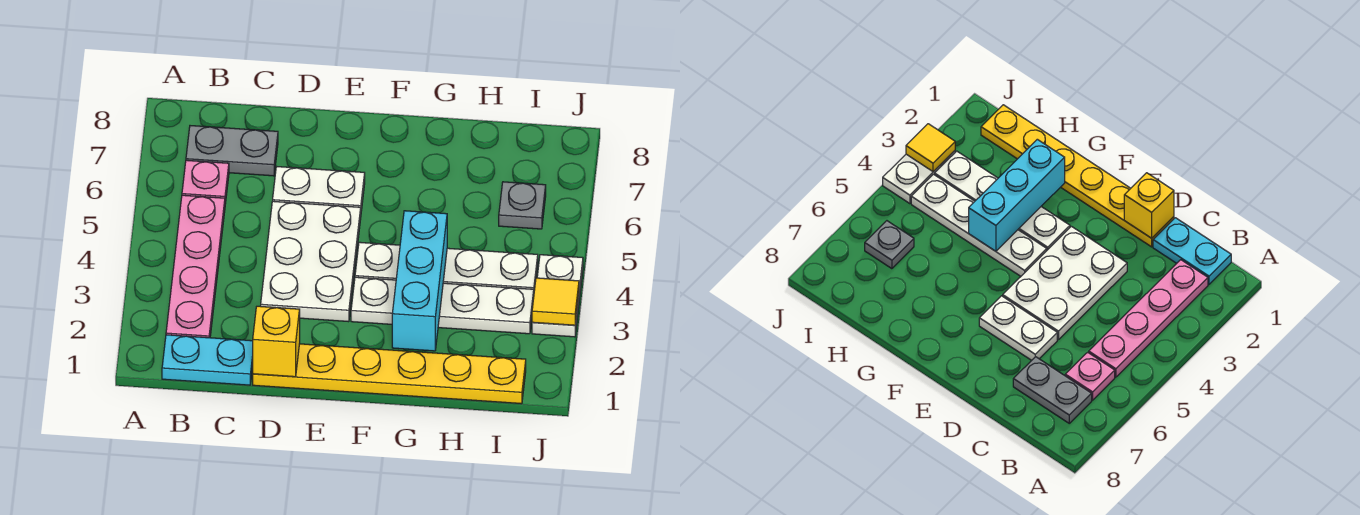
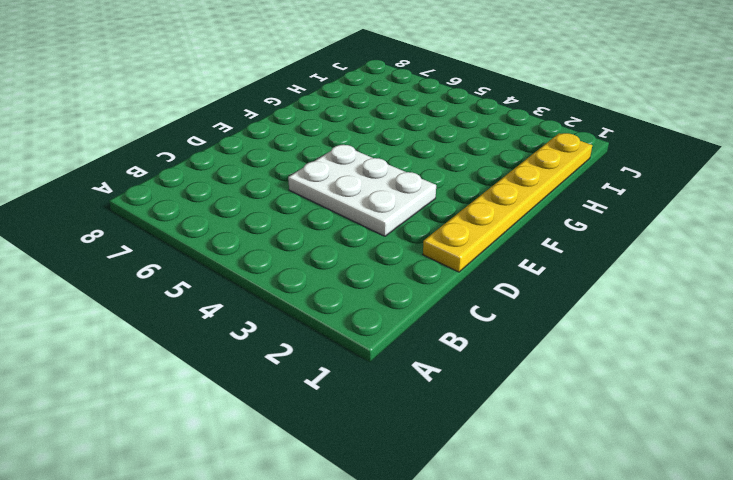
none -> cyan 1x2 plate [162,335,253,385]
none -> pink 1x4 plate [166,195,225,338]
none -> pink 1x1 plate [182,160,229,204]

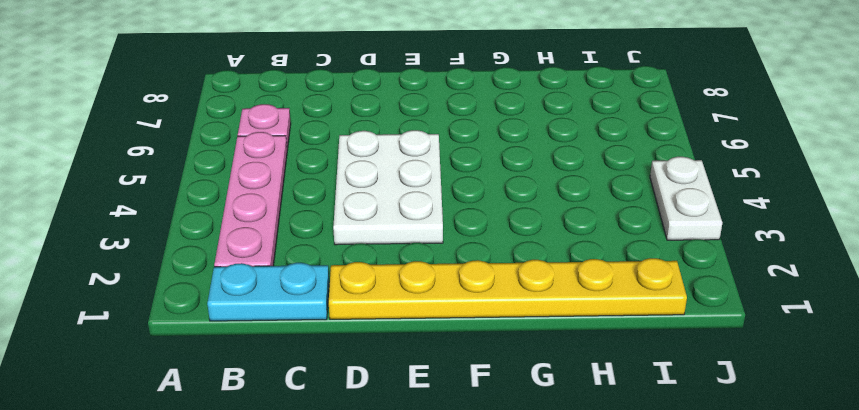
none -> grey 1x2 plate [186,126,278,176]
none -> white 1x2 plate [273,167,365,211]
none -> white 1x4 plate [351,277,534,334]

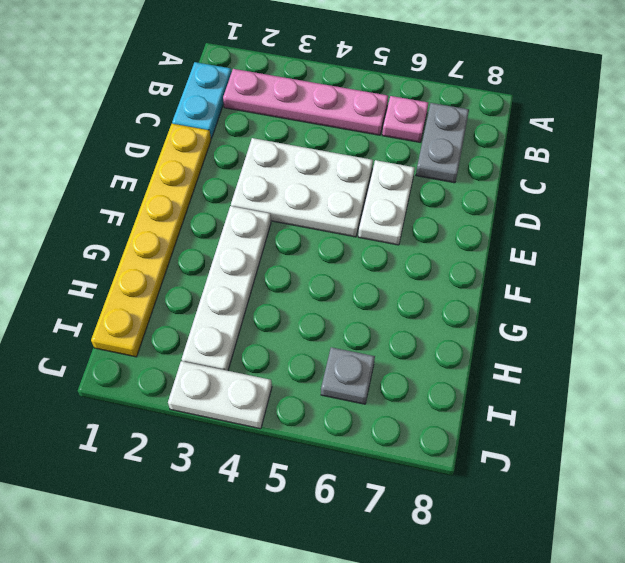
none -> white 1x4 plate [355,242,538,290]
none -> yellow 1x1 brick [253,306,300,377]
none -> cyan 1x3 brick [392,211,447,351]

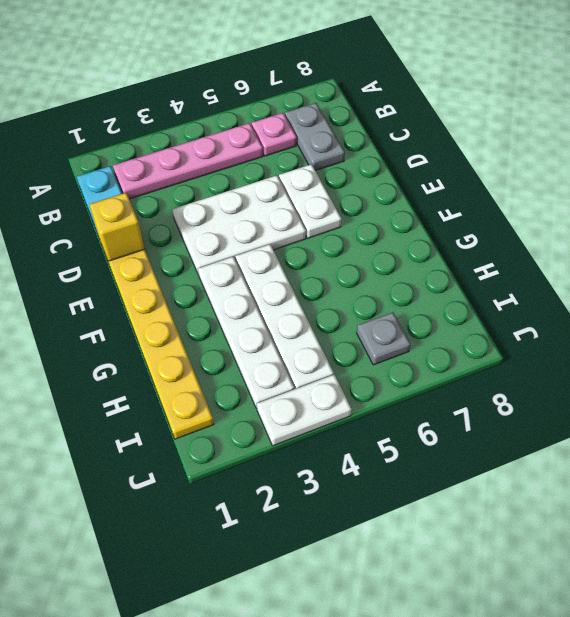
none -> cyan 1x3 brick [392,211,447,351]
none -> yellow 1x1 tile [532,278,579,325]

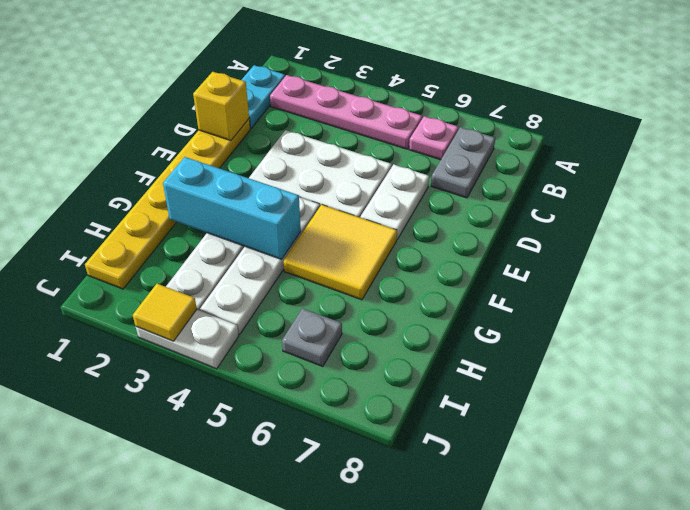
yellow 2x2 tile [284,205,397,300] -> none

